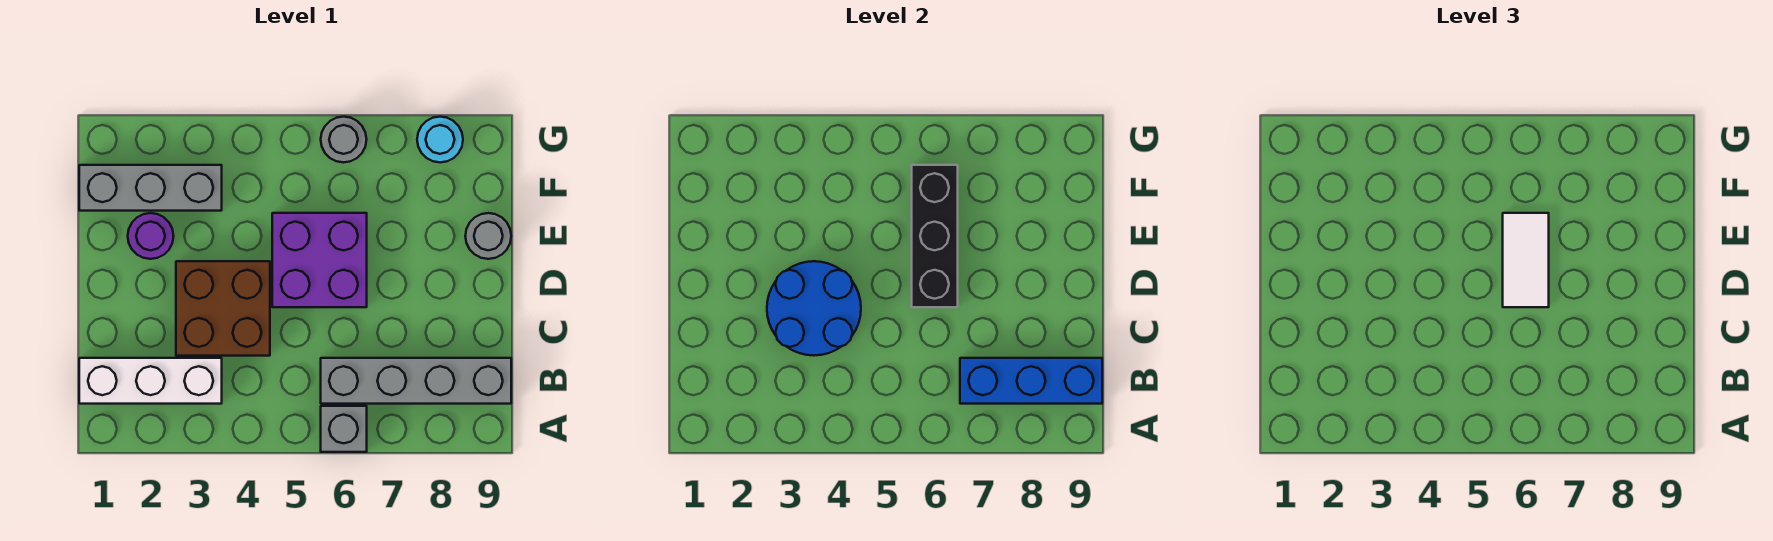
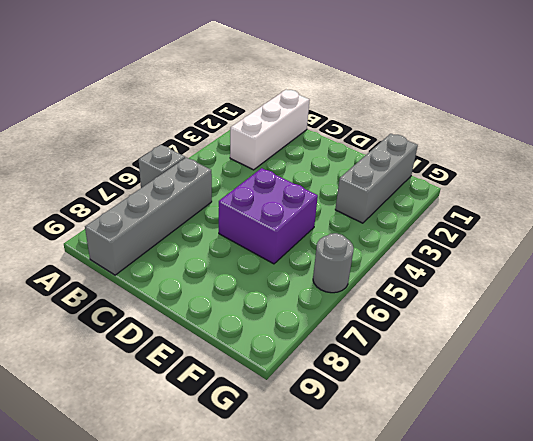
none -> brown 2x2 brick [176,261,270,356]
none -> purple 1x1 round brick [128,213,173,259]
none -> grey 1x1 round brick [465,213,511,259]

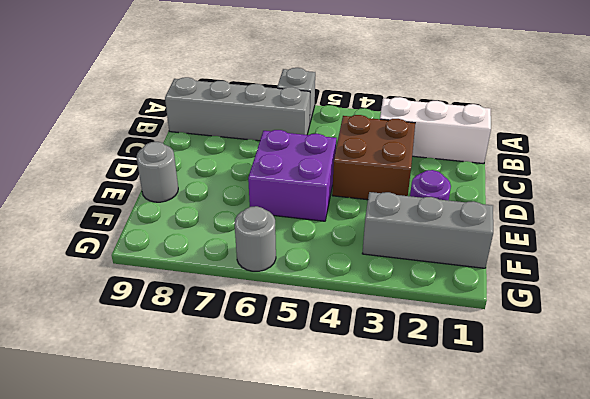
none -> cyan 1x1 round brick [417,117,463,162]
none -> blue 1x3 brick [960,358,1102,404]
none -> blue 2x2 round brick [767,261,861,355]

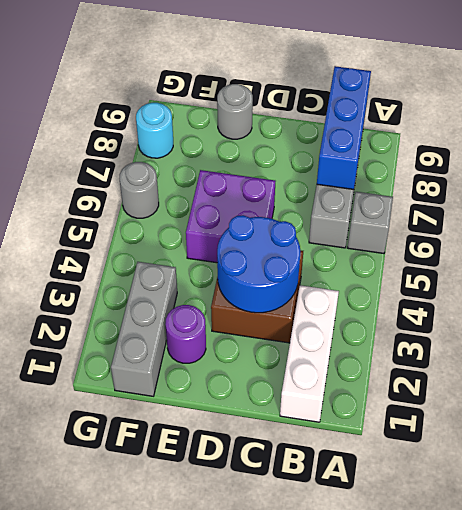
none -> black 1x3 brick [912,165,958,307]
none -> white 1x2 tile [1503,213,1549,307]

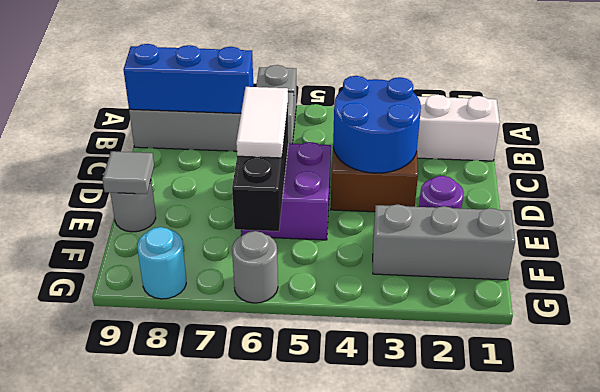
grey 1x1 tile [103,151,154,194] -> none

